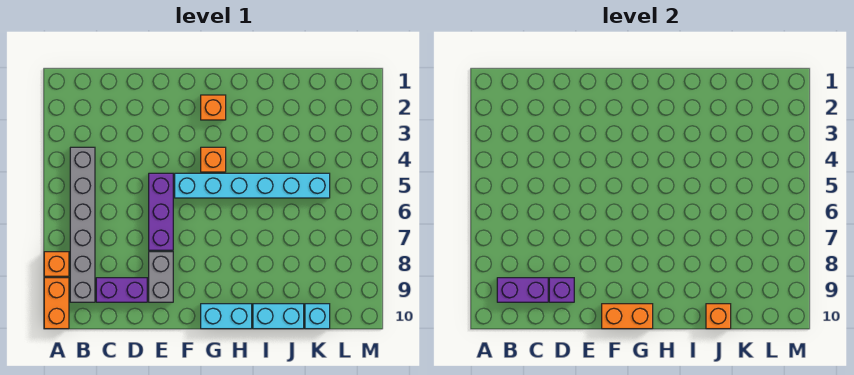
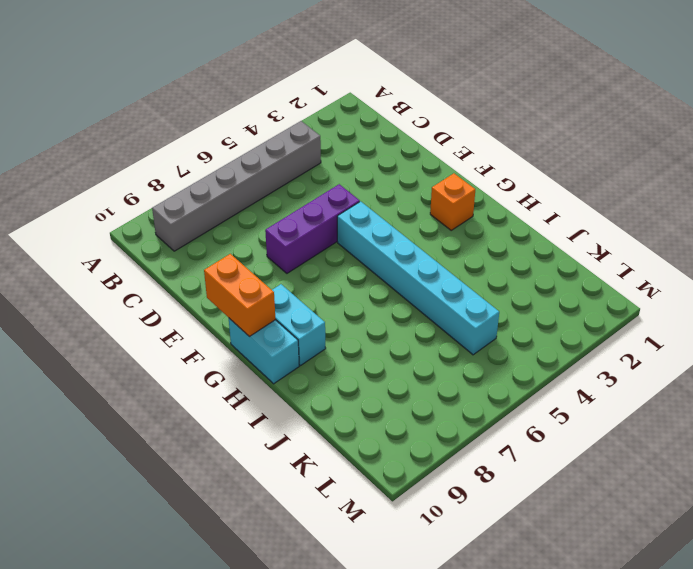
cyan 1x2 brick [272,284,326,366] -> cyan 1x2 brick moved to [253,304,304,329]
none -> orange 1x1 brick [44,252,69,276]
none -> orange 1x2 brick [44,278,69,329]
none -> purple 1x2 brick [96,278,147,302]

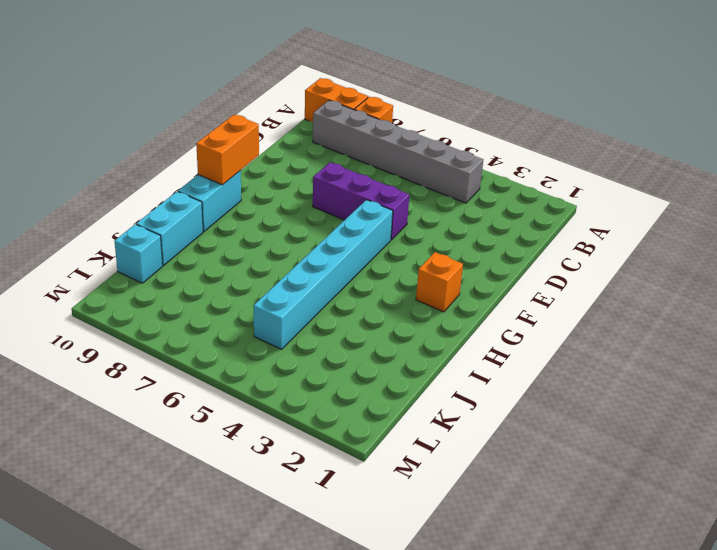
none -> purple 1x2 brick [96,278,147,302]
none -> grey 1x2 brick [149,252,173,302]
none -> orange 1x1 brick [201,147,226,172]

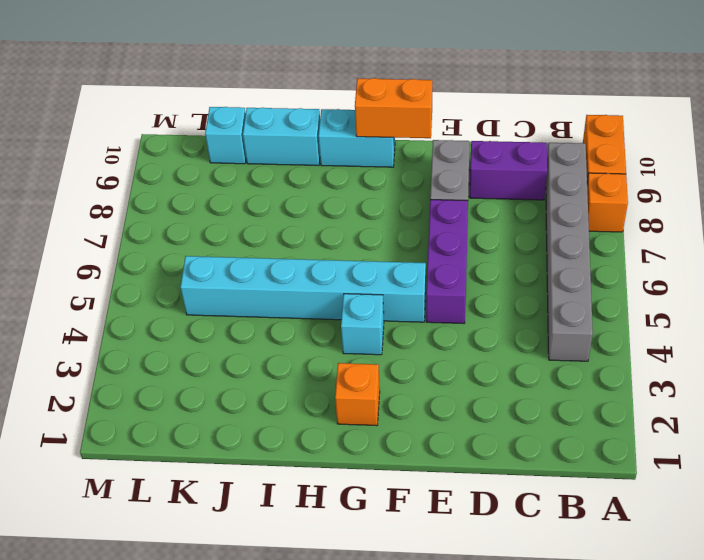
cyan 1x1 brick [341,294,384,355] -> orange 1x1 brick [201,147,226,172]
none -> purple 1x2 brick [497,278,548,302]
none -> purple 1x1 brick [549,278,574,302]
none -> orange 1x1 brick [706,304,731,329]

